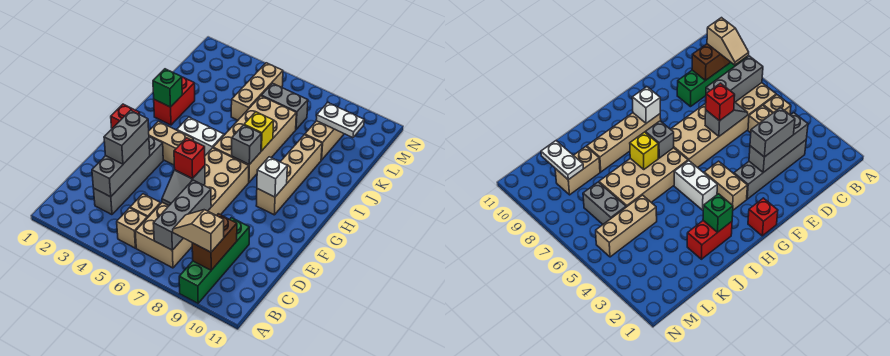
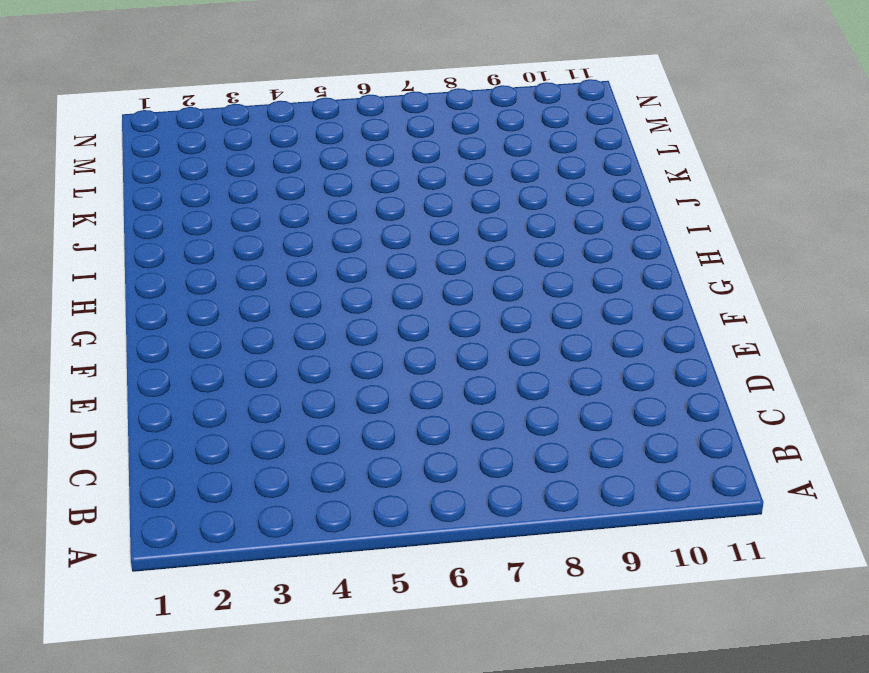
none -> green 1x4 brick [179,218,250,303]
none -> tan 1x1 brick [117,208,147,248]
none -> tan 2x6 brick [135,148,249,268]

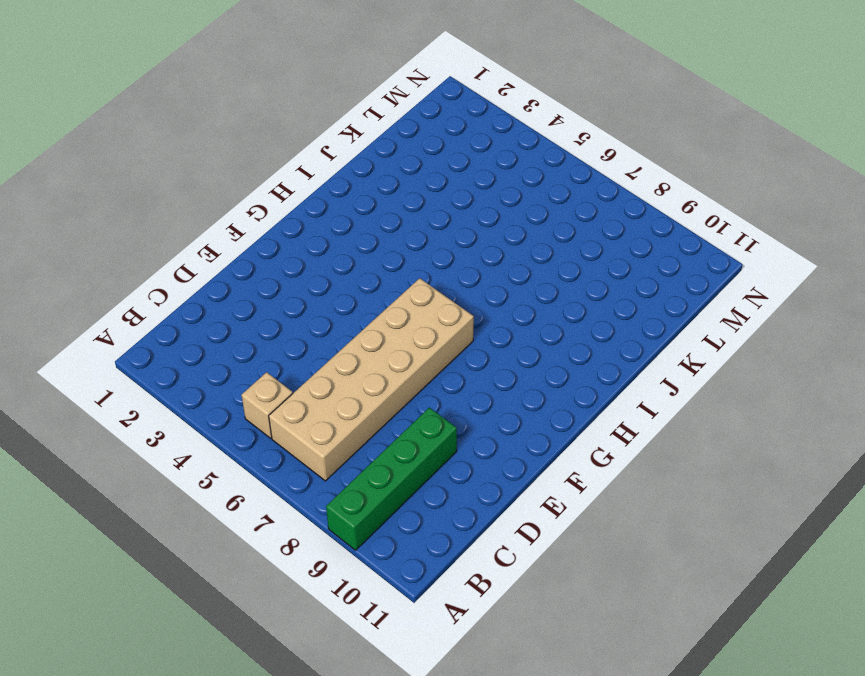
none -> grey 1x4 brick [93,136,163,215]
none -> tan 1x1 brick [130,194,161,218]
none -> red 1x1 brick [111,104,140,128]

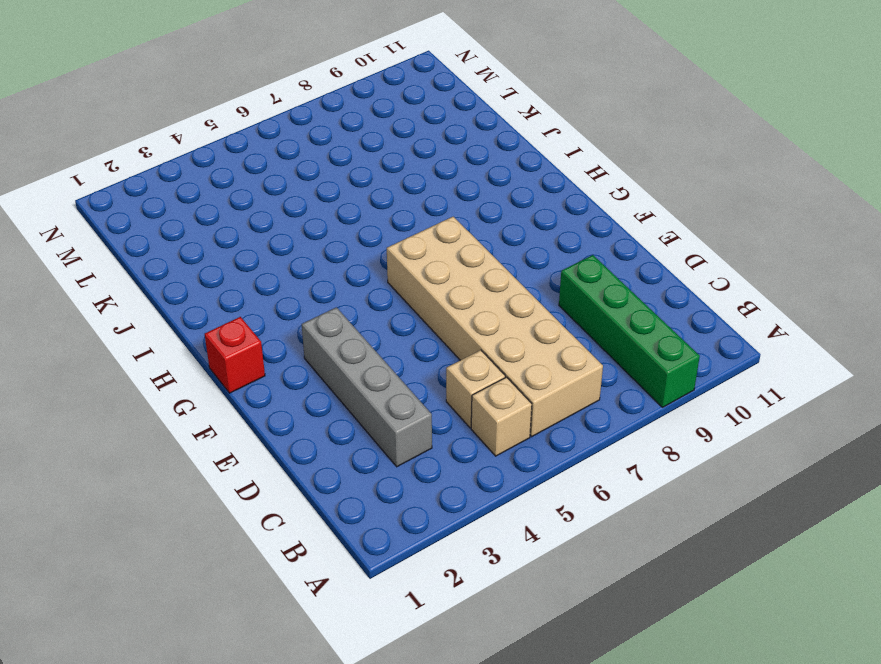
none -> tan 1x2 brick [149,121,193,165]
none -> tan 1x4 brick [256,135,322,215]
none -> white 1x2 brick [177,117,224,155]

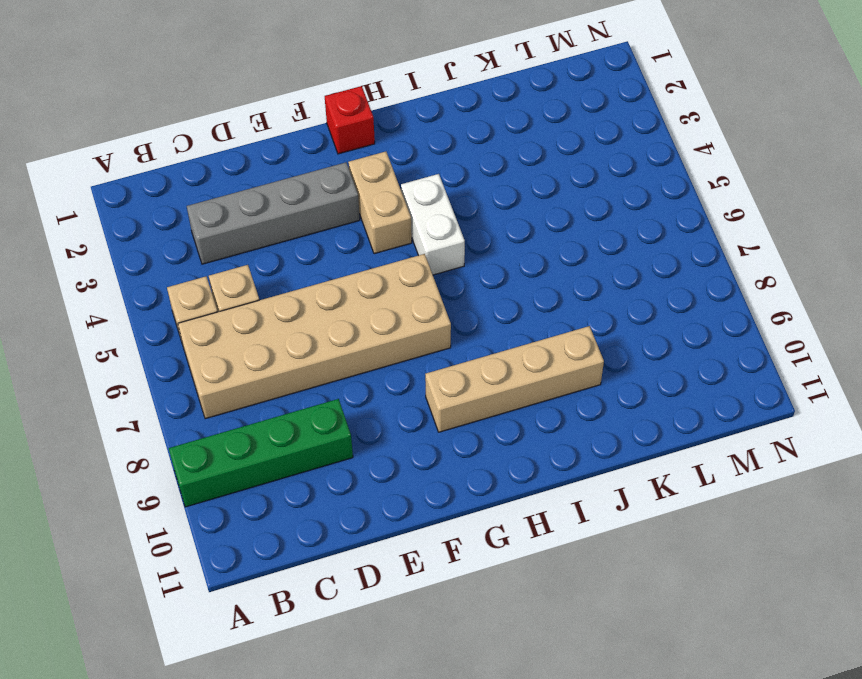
none -> tan 2x4 brick [213,96,296,182]
none -> red 1x2 brick [154,77,195,125]
none -> tan 1x3 brick [231,63,283,120]

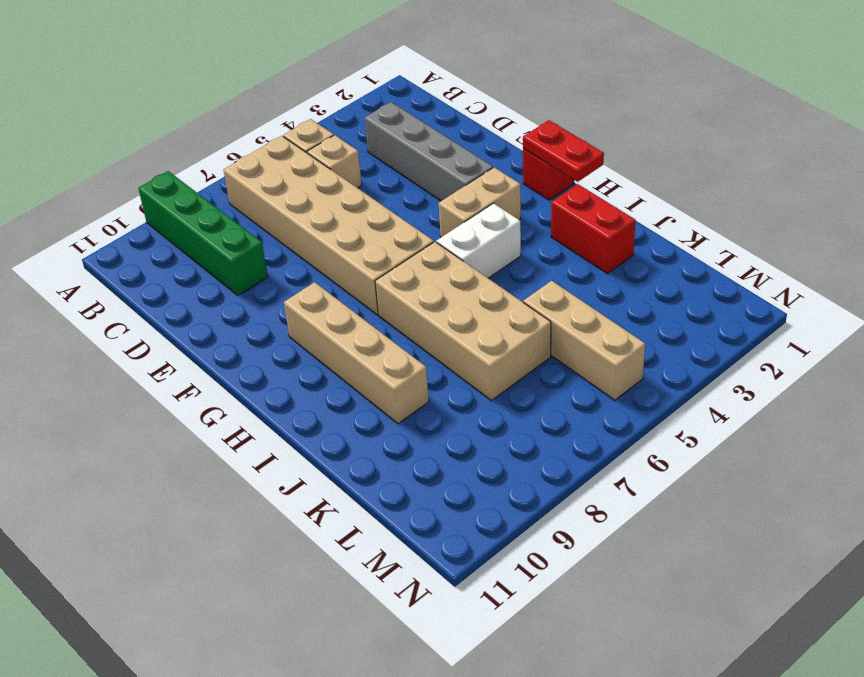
red 1x2 plate [523,120,604,182] -> none
none -> tan 1x2 brick [305,121,344,160]
none -> grey 1x2 brick [261,83,308,129]
none -> grey 1x3 brick [153,180,211,250]

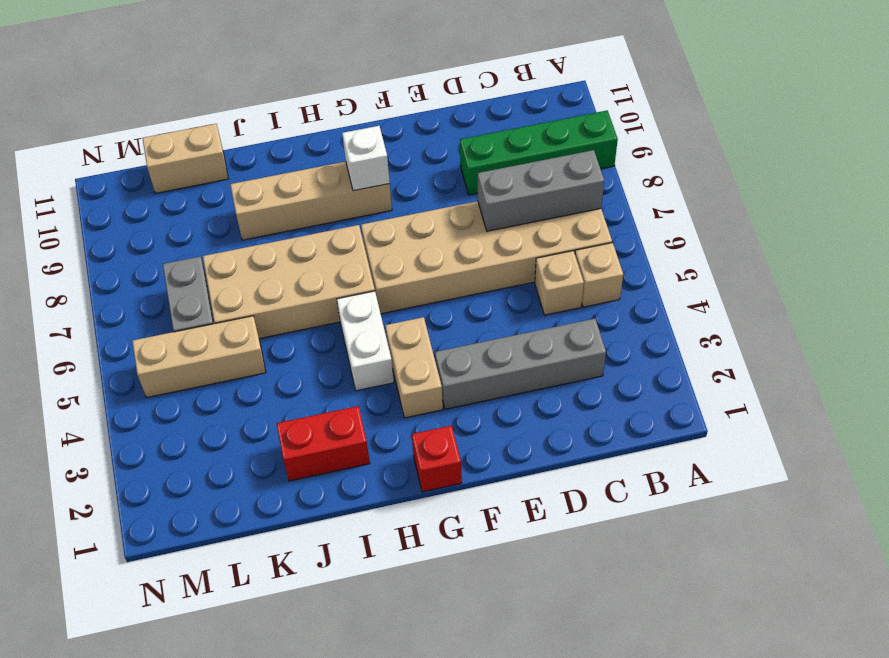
tan 1x2 brick [142,124,228,193] -> tan 1x2 brick moved to [305,121,344,160]
none -> brown 1x2 brick [192,214,237,270]
none -> grey 1x3 brick [92,138,150,197]
none -> grey 1x2 slope [162,166,205,205]

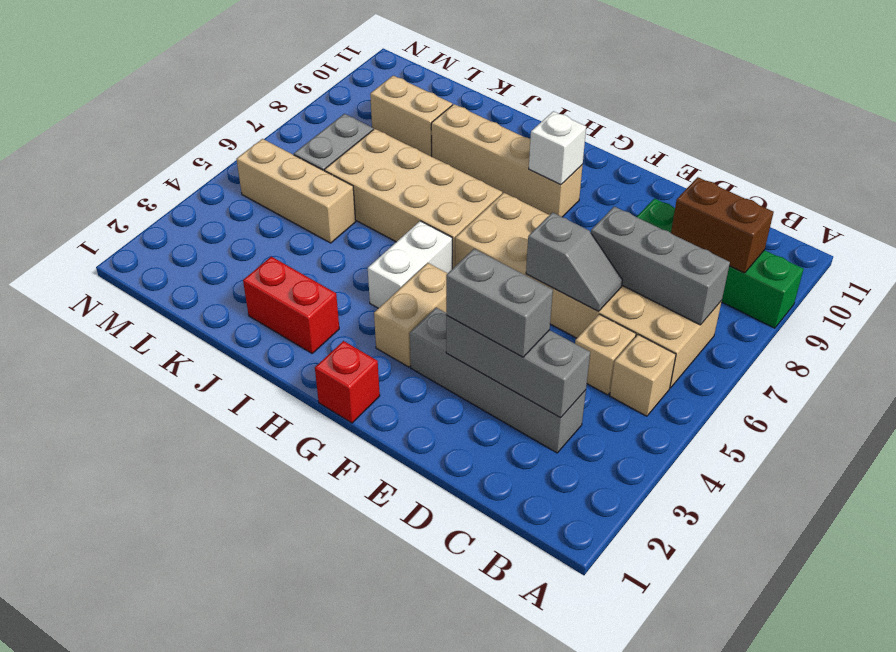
none -> grey 1x1 brick [232,125,261,165]
none -> green 1x1 brick [153,69,182,107]
none -> yellow 1x1 brick [244,112,274,151]

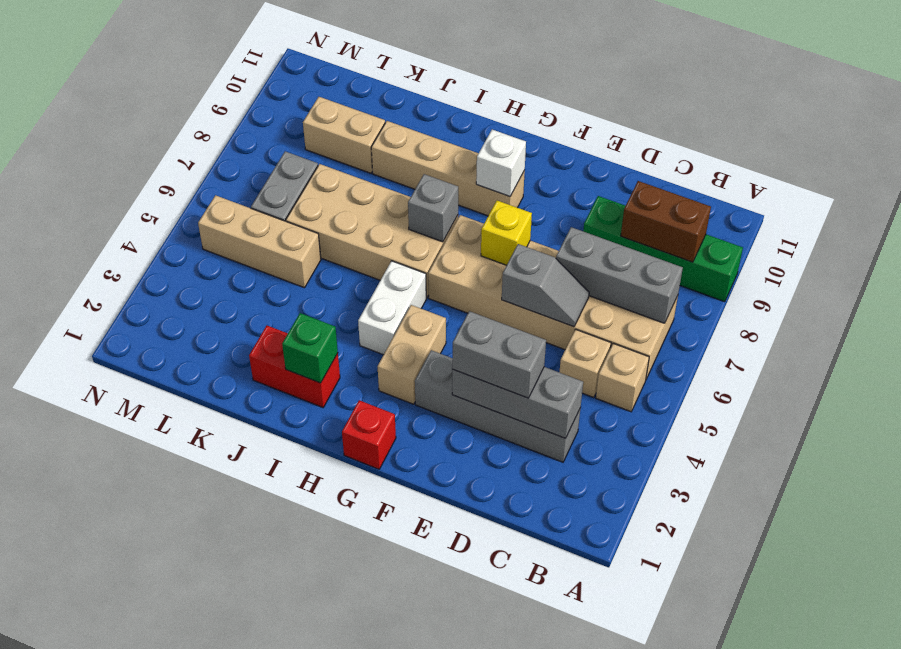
yellow 1x1 brick [481,201,532,265] -> yellow 1x1 brick moved to [244,112,274,151]
none -> white 1x2 plate [316,103,364,138]
none -> tan 1x2 slope [173,210,224,252]
none -> red 1x1 brick [174,138,205,178]

